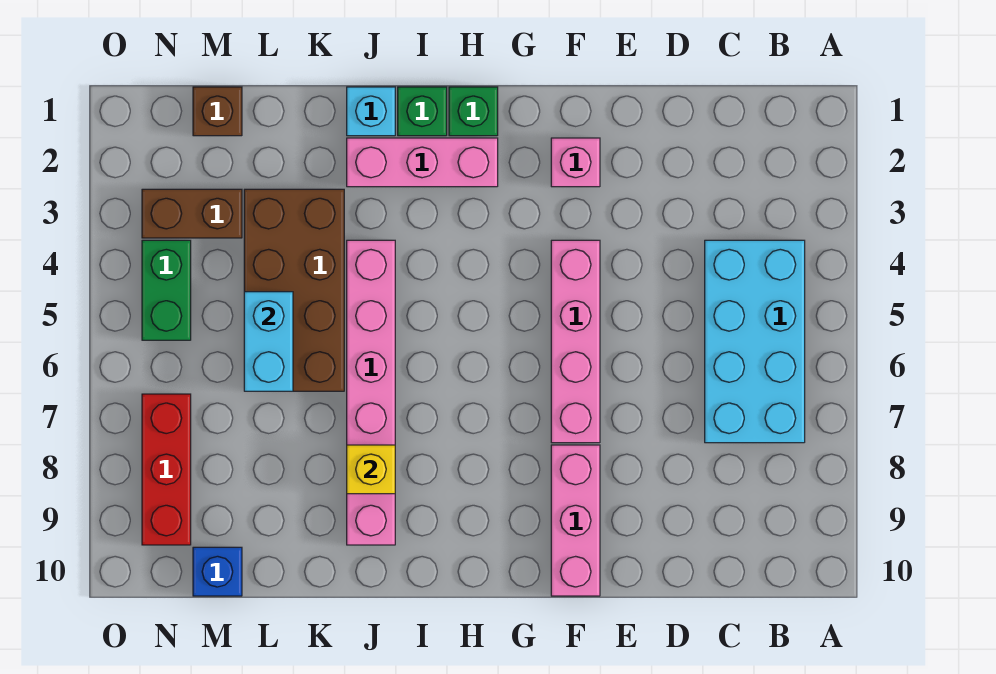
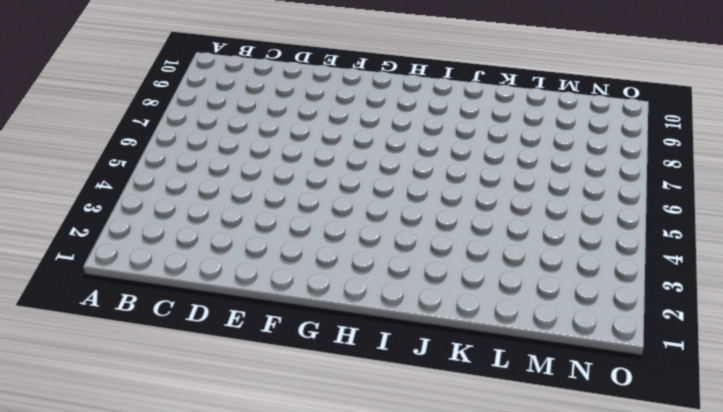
none -> cyan 2x4 brick [705,240,805,443]
none -> pink 1x1 brick [551,138,600,187]
none -> pink 1x4 brick [551,240,600,443]

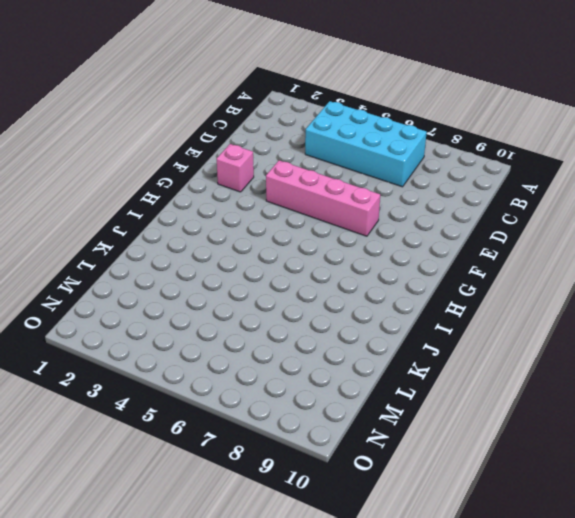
none -> pink 1x3 brick [551,445,600,596]
none -> green 1x1 brick [449,87,498,136]
none -> pink 1x3 brick [347,138,498,187]

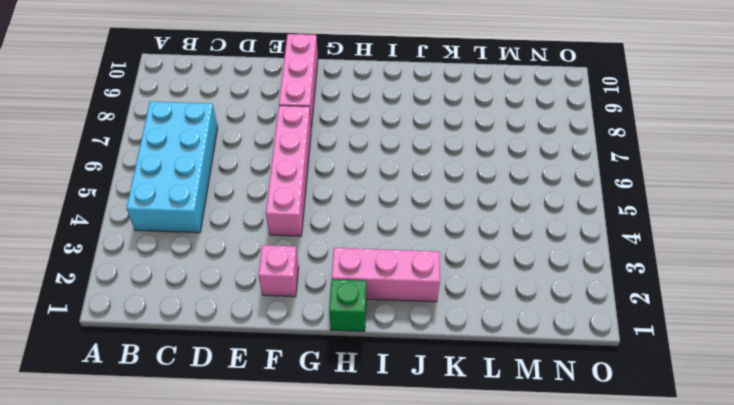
none -> green 1x1 brick [398,87,447,136]
none -> cyan 1x1 brick [347,87,395,136]
none -> pink 1x6 brick [347,240,395,545]

